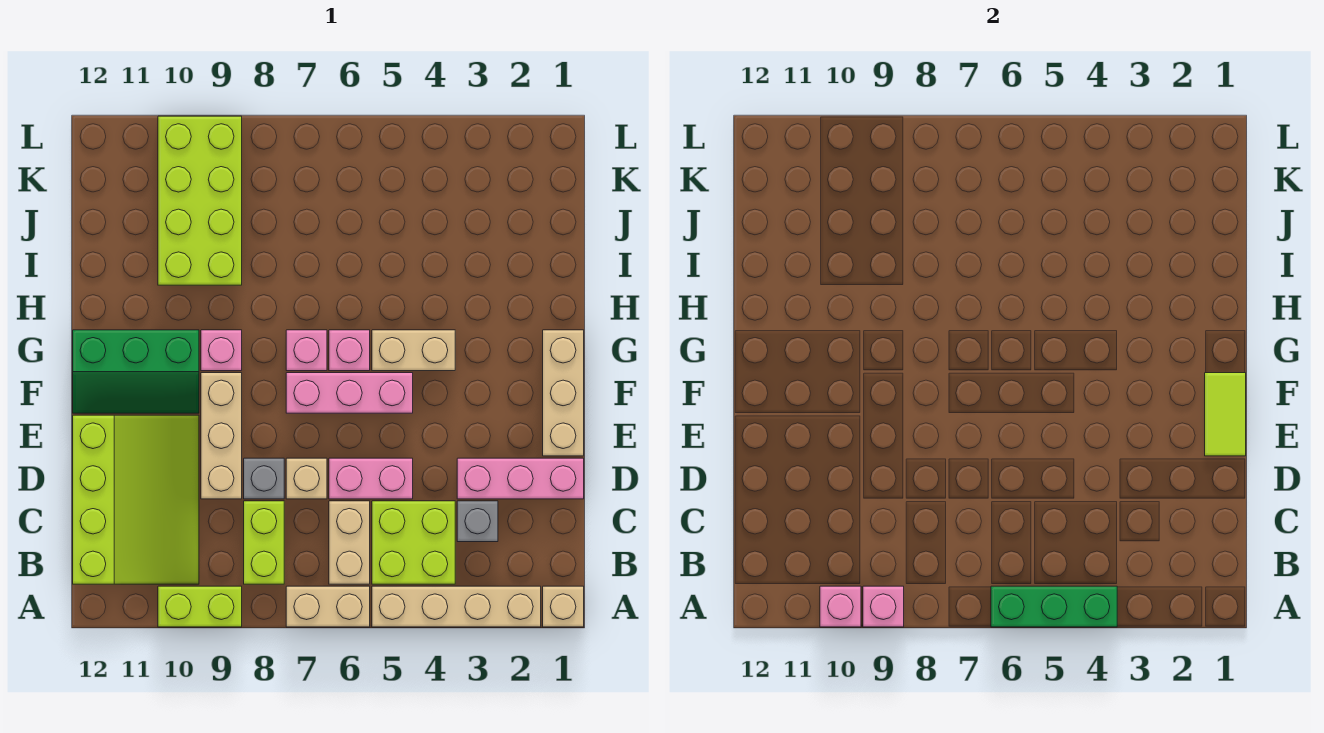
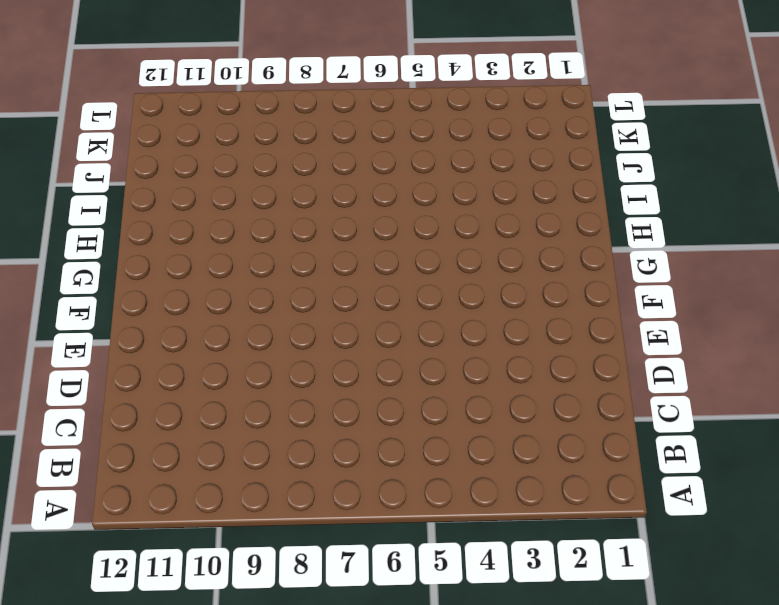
none -> tan 1x1 brick [543,586,584,627]
none -> tan 1x4 brick [372,586,541,627]
none -> tan 1x2 brick [286,586,370,627]

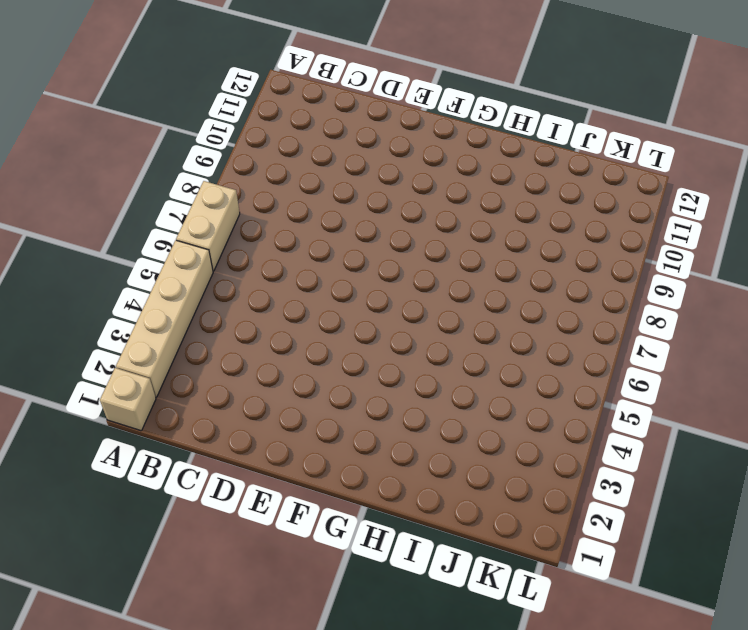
none -> lime 1x2 brick [158,586,242,627]
none -> lime 2x2 brick [372,501,455,584]
none -> tan 1x2 brick [329,501,370,584]

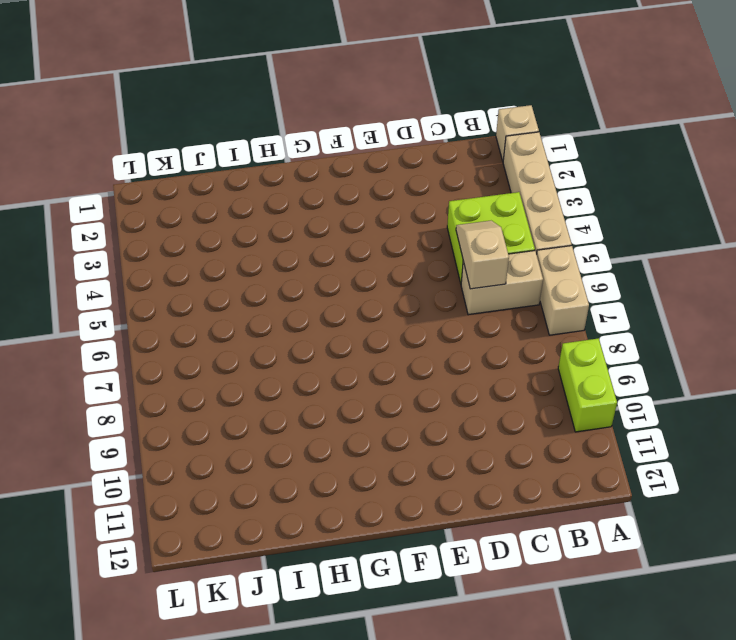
tan 1x2 slope [456,221,509,289] -> none
none -> lime 1x2 brick [244,501,284,584]
none -> lime 3x4 slope [73,415,199,584]
none -> grey 1x1 brick [457,501,498,542]

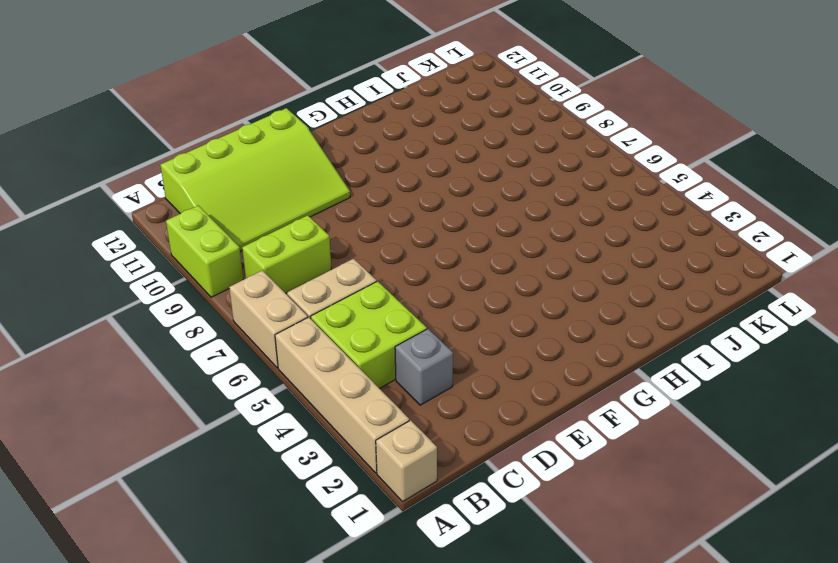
none -> pink 1x3 brick [457,458,584,499]
none -> pink 1x2 brick [329,458,413,499]
none -> tan 1x1 brick [286,458,327,499]

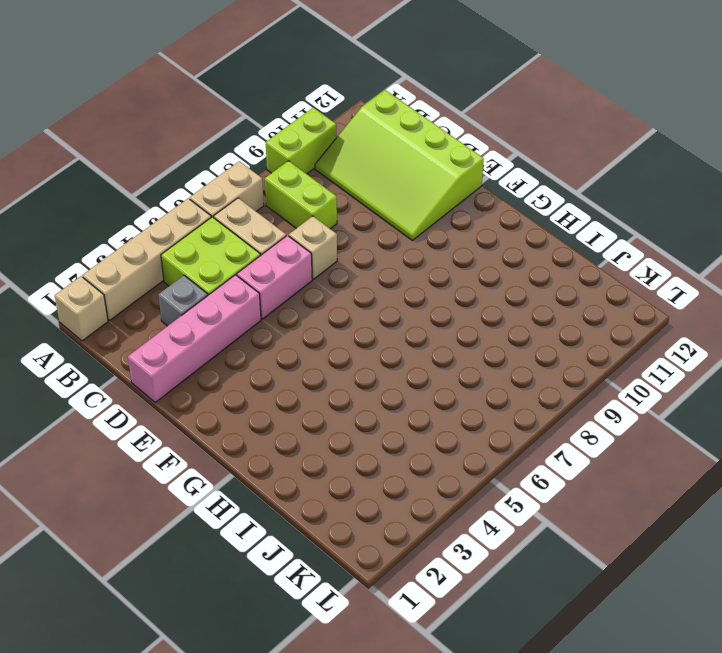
pink 1x4 brick [128,275,261,402] -> pink 1x3 brick [457,458,584,499]
none -> grey 1x1 brick [244,458,284,499]
none -> tan 1x3 brick [201,373,242,499]
none -> tan 1x3 brick [543,330,584,456]

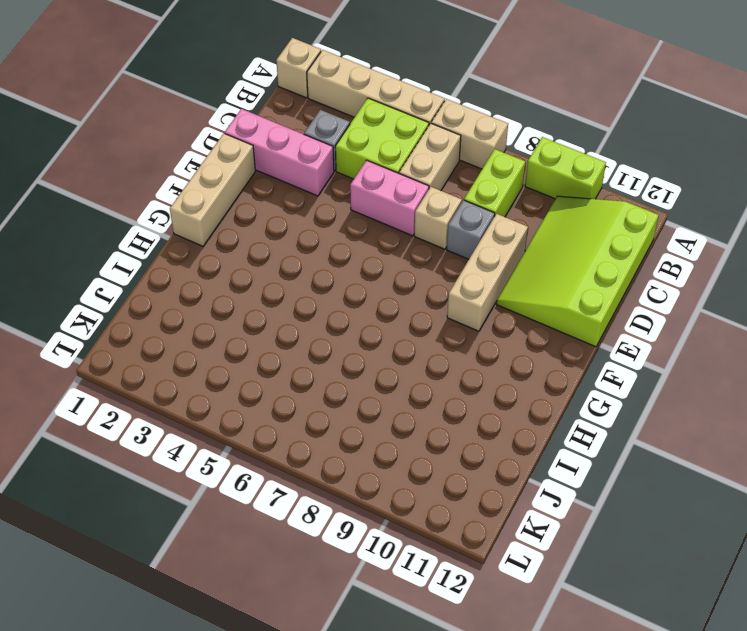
none -> pink 1x3 brick [286,373,413,413]
none -> green 2x3 slope [73,330,199,413]
none -> tan 1x2 brick [372,330,455,371]

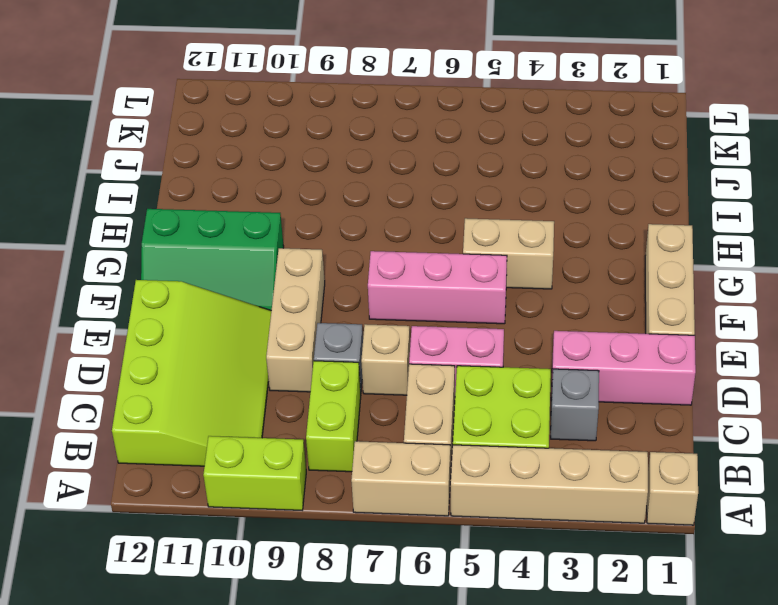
none -> pink 1x1 brick [329,330,370,371]
none -> pink 1x1 brick [286,330,327,371]
none -> pink 1x1 brick [201,330,242,371]

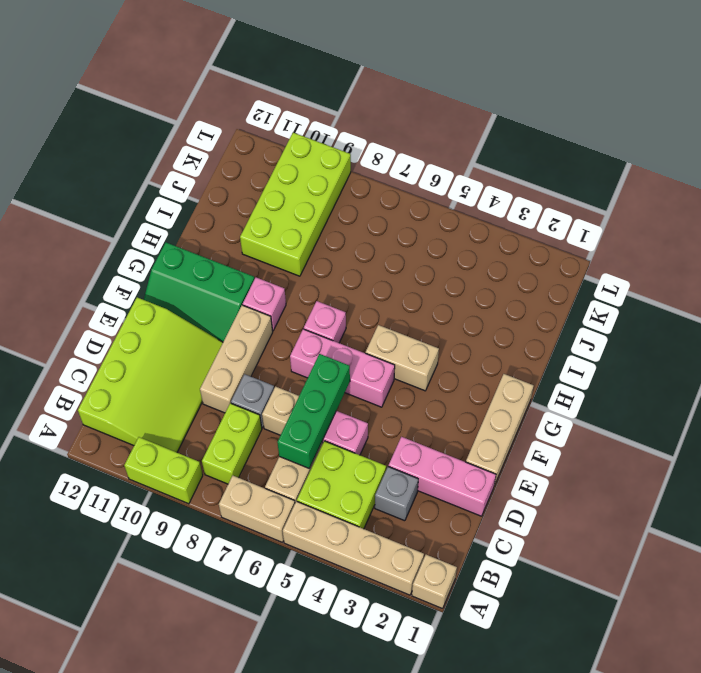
green 1x3 brick [277,354,350,468] -> green 1x3 brick turned to [991,586,1117,627]
none -> pink 1x1 brick [329,330,370,371]
none -> pink 1x1 brick [863,586,904,627]
none -> pink 1x1 brick [820,586,861,627]

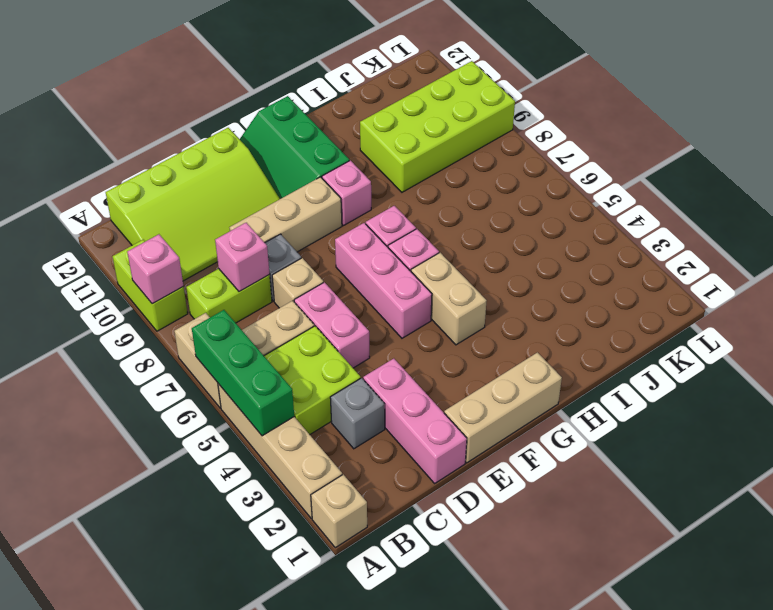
pink 1x1 brick [215,223,269,292] -> pink 1x1 brick moved to [820,586,861,627]
none -> lime 1x2 tile [1205,373,1246,456]

